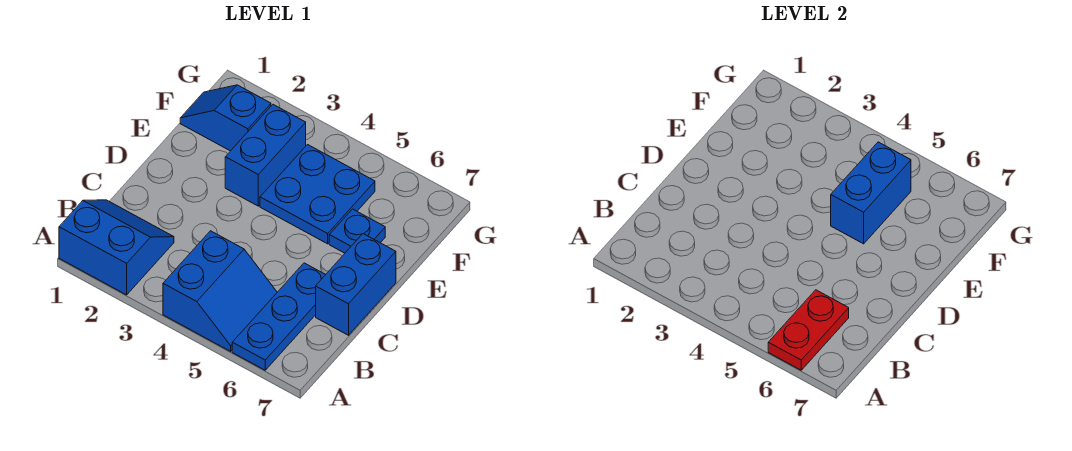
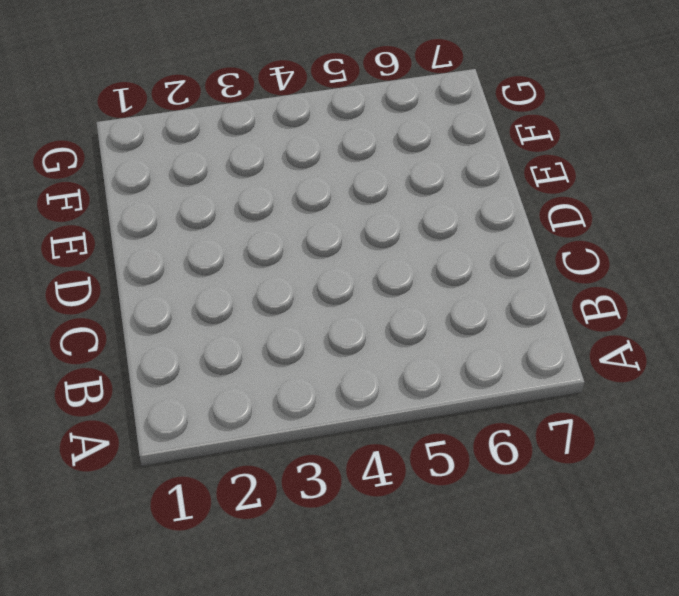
none -> blue 2x2 slope [59,200,174,295]
none -> blue 2x2 slope [163,231,277,351]

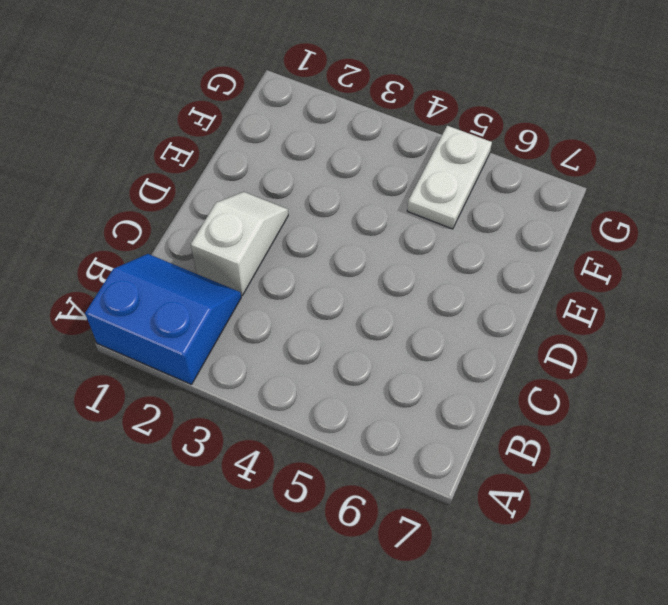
white 1x2 slope [191,192,288,295] -> none
white 1x2 plate [407,126,492,229] -> blue 2x2 plate [260,145,375,244]
none -> blue 2x2 slope [163,231,277,351]
none -> blue 1x3 plate [232,263,326,370]

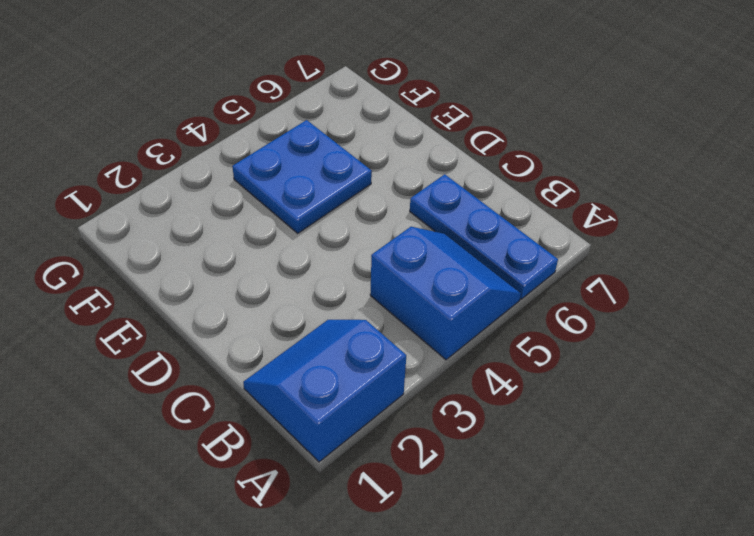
none -> blue 1x2 brick [316,234,396,335]
none -> blue 1x2 brick [225,105,306,206]

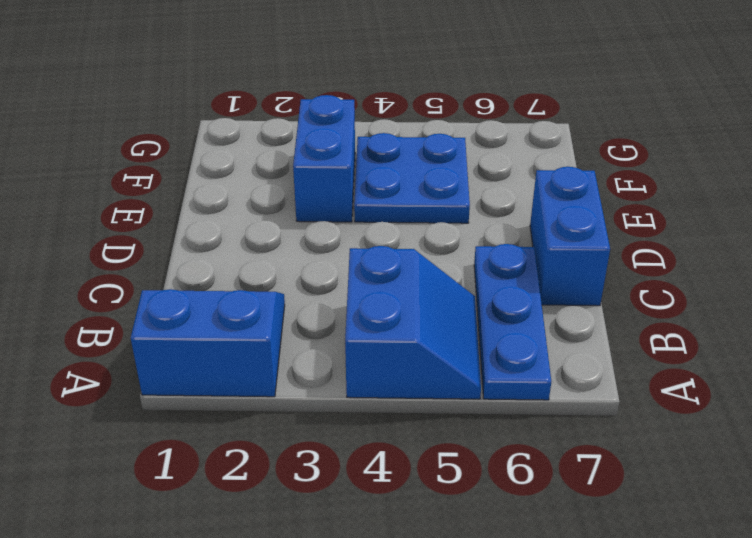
none -> blue 1x1 plate [329,209,385,253]
none -> blue 1x2 slope [180,85,271,151]

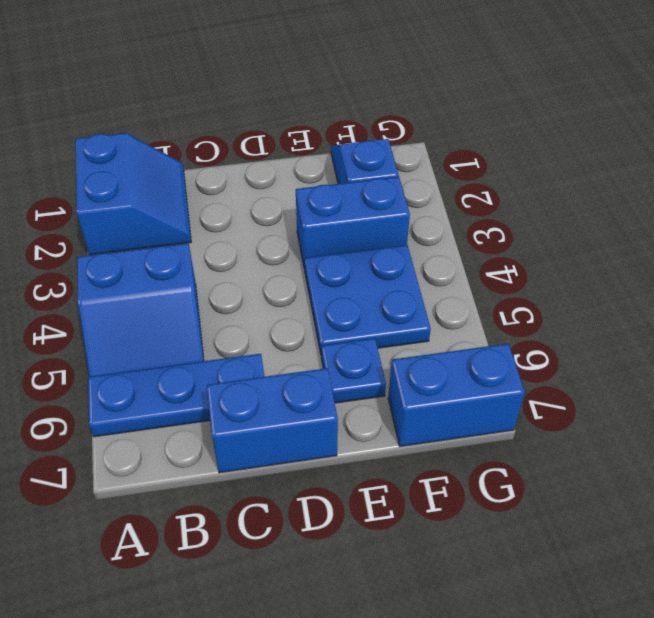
blue 1x2 brick [388,344,525,446] -> blue 1x2 brick moved to [831,142,911,244]
none -> red 1x2 plate [768,290,849,370]

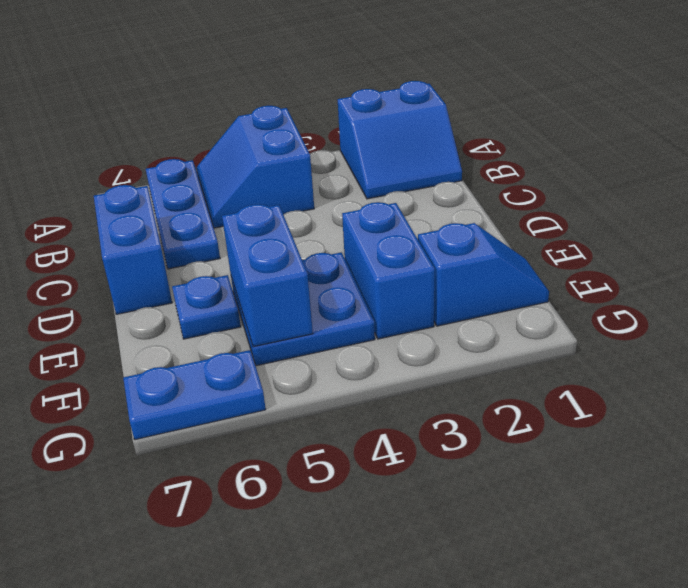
blue 1x2 plate [123,350,266,440] -> none
none -> red 1x2 plate [768,290,849,370]

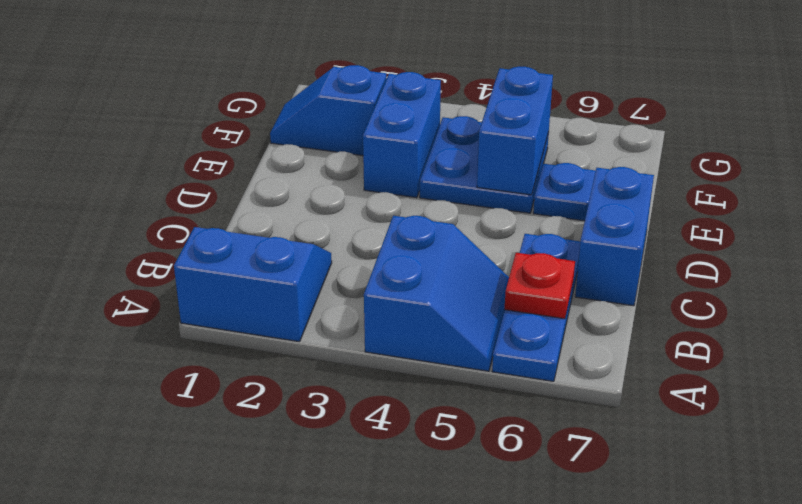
red 1x1 plate [504,253,575,319] -> red 1x2 plate [768,290,849,370]

